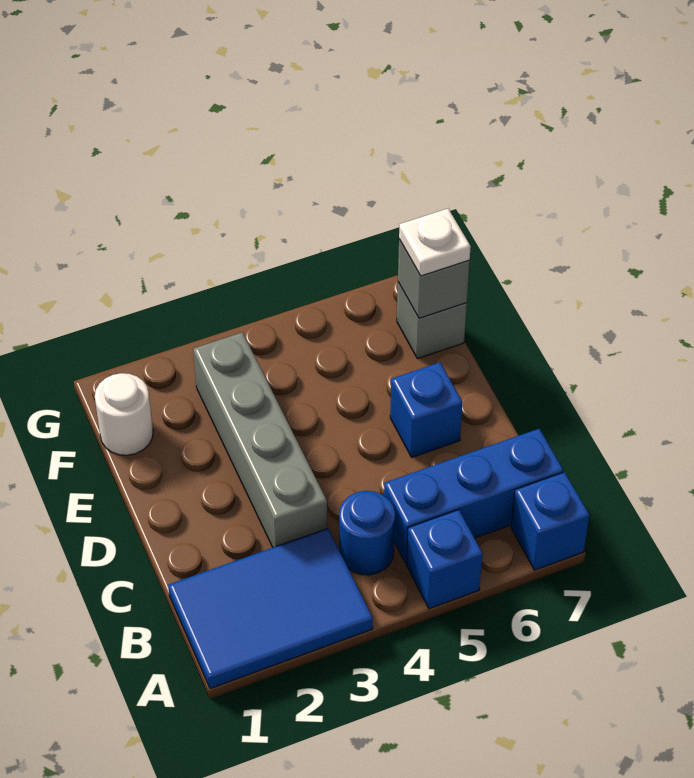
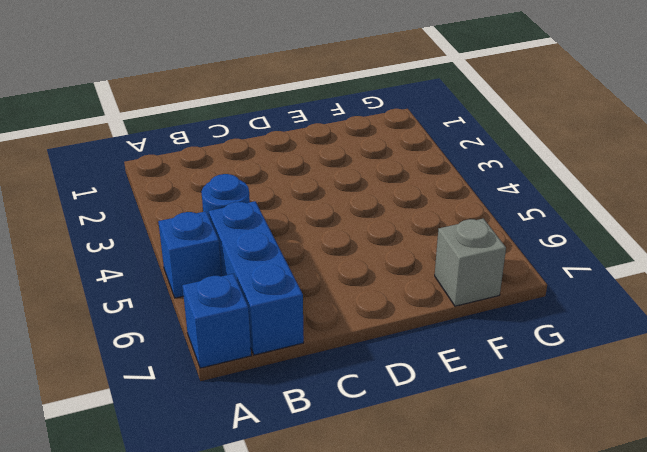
none -> blue 2x3 tile [168,528,373,689]
none -> grey 1x4 brick [193,332,327,547]

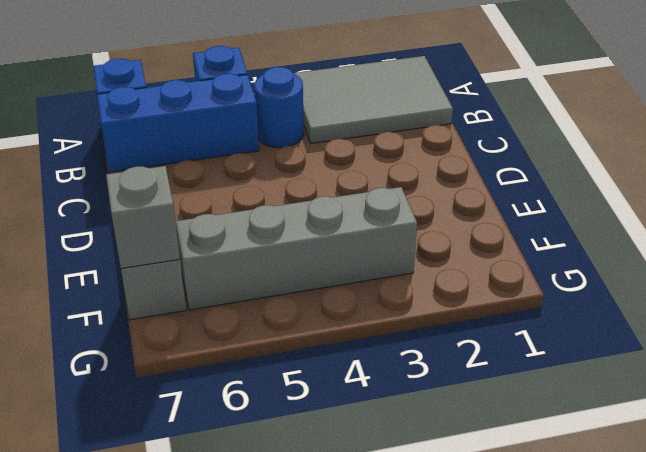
grey 2x3 tile [293,56,453,144] -> blue 2x3 tile [168,528,373,689]
grey 1x4 brick [175,187,417,310] -> grey 1x4 brick turned to [193,332,327,547]
none -> blue 1x1 brick [390,362,462,457]
none -> white 1x1 round brick [95,373,153,455]

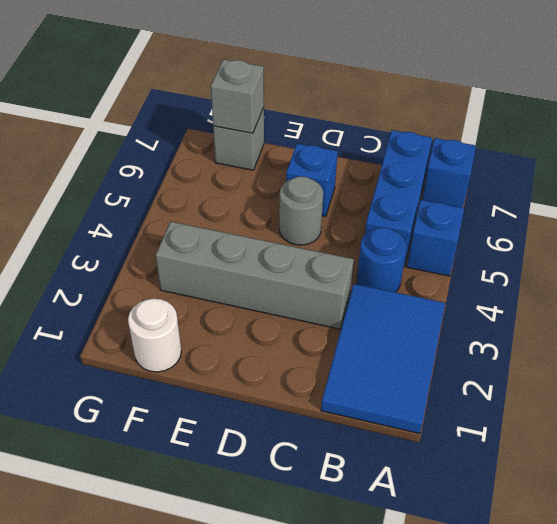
grey 1x1 round brick [279,177,323,245] -> none
none -> white 1x1 plate [399,209,471,276]

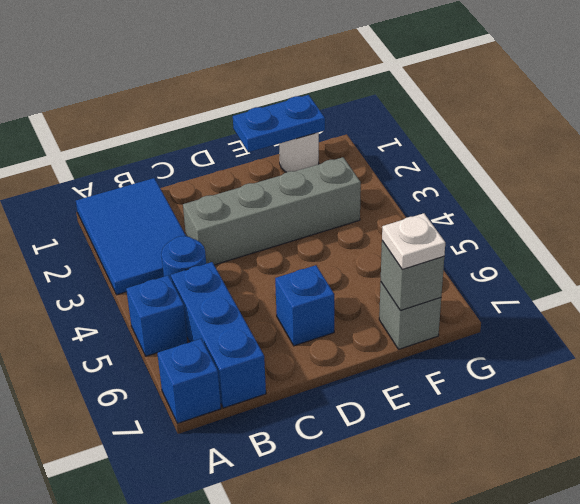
blue 1x2 plate [233,95,325,152] -> none

